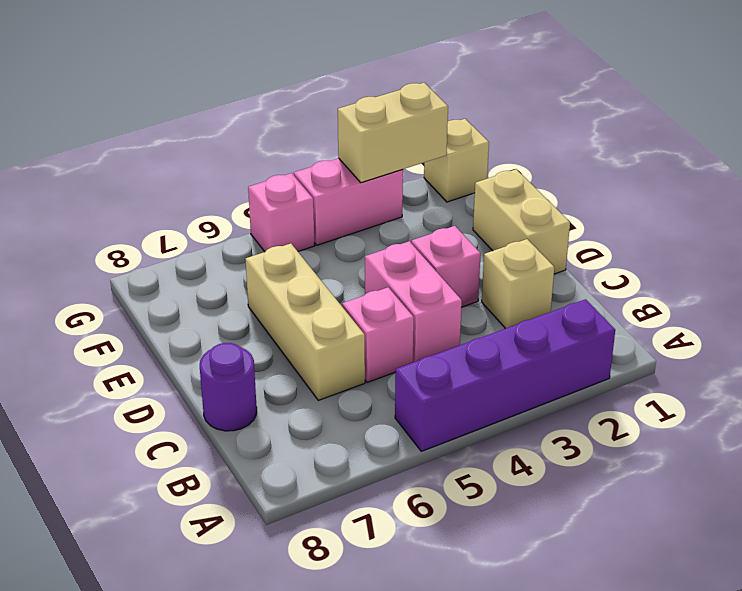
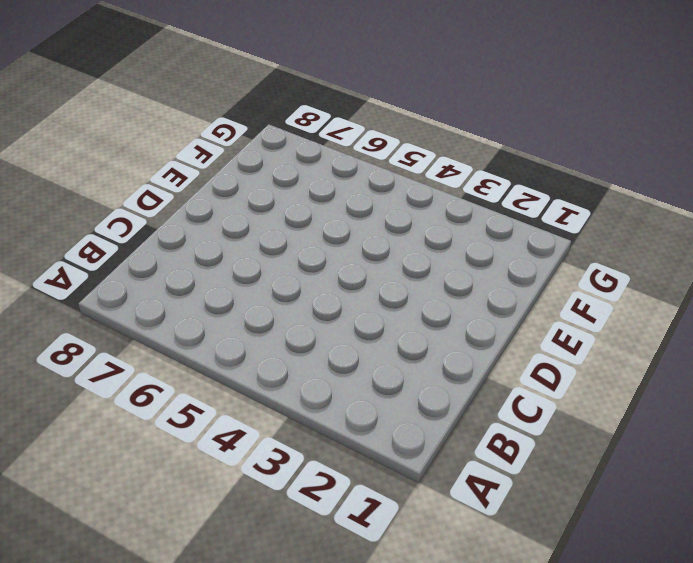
none -> purple 1x4 brick [395,299,615,451]
none -> tan 1x1 brick [482,239,554,329]
none -> pink 1x2 brick [365,241,462,362]

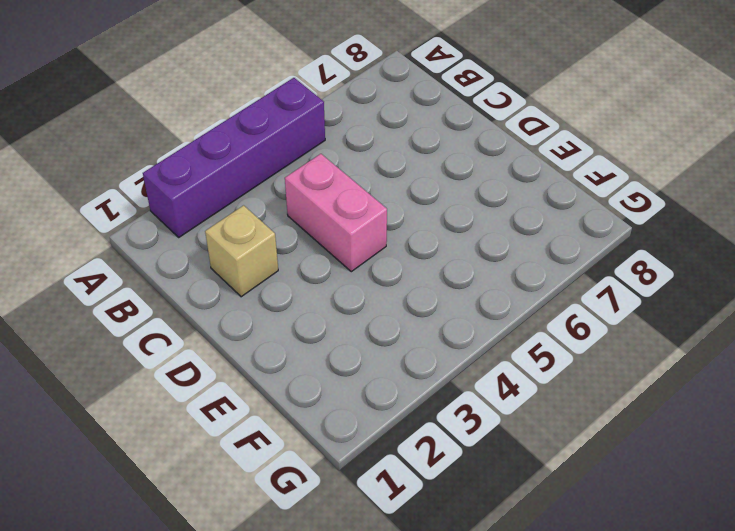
none -> pink 1x1 brick [342,287,414,382]
none -> tan 1x3 brick [245,244,365,400]
none -> purple 1x1 round brick [200,343,257,431]

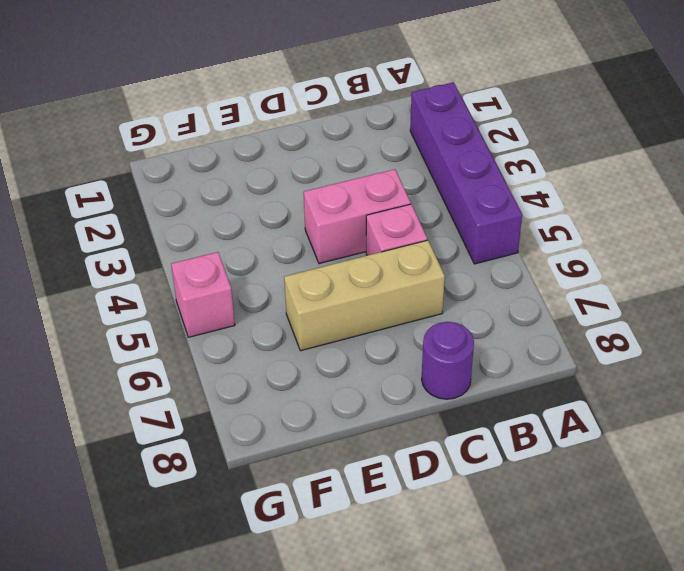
none -> tan 1x1 brick [482,239,554,329]
none -> tan 1x2 brick [473,169,570,274]
none -> pink 1x1 brick [411,226,481,307]

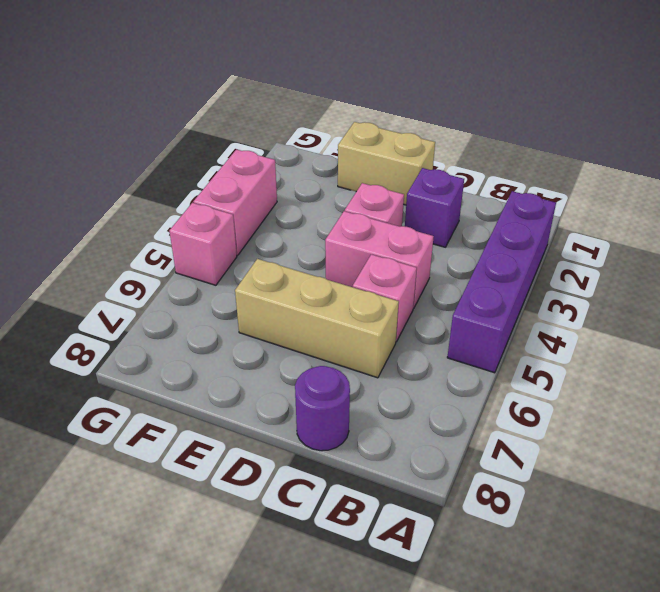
purple 1x1 brick [405,168,464,247] -> tan 1x1 brick [482,239,554,329]
none -> tan 1x1 brick [424,119,489,202]
none -> tan 1x2 brick [338,83,448,183]

